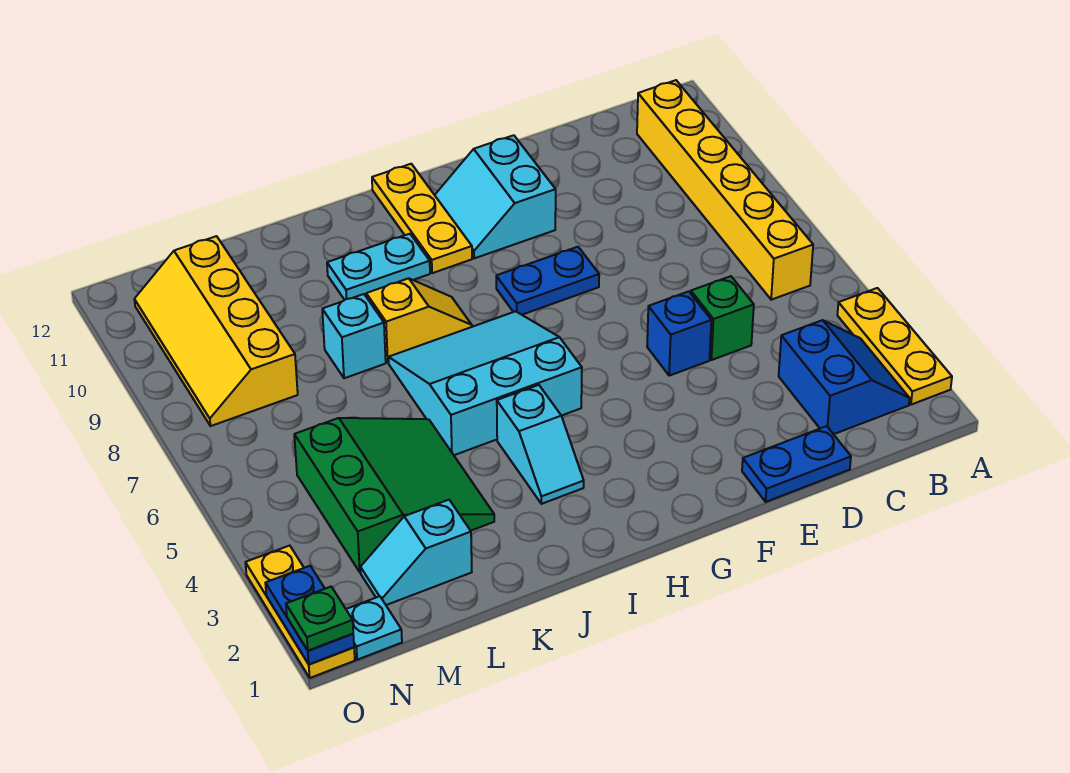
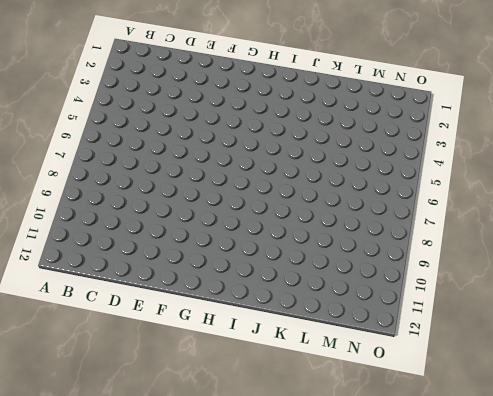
none -> yellow 1x3 plate [837,288,952,405]
none -> blue 2x2 slope [779,320,910,434]
none -> yellow 1x6 brick [637,80,813,300]

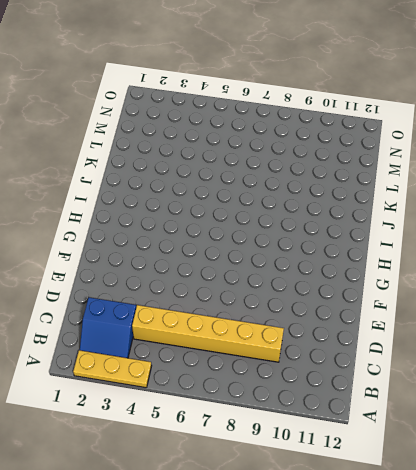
yellow 1x6 brick [132,305,284,362] -> yellow 1x6 brick moved to [637,80,813,300]
none -> blue 1x2 plate [742,426,851,502]
none -> green 1x1 brick [691,276,754,360]
none -> blue 1x1 brick [647,291,711,376]

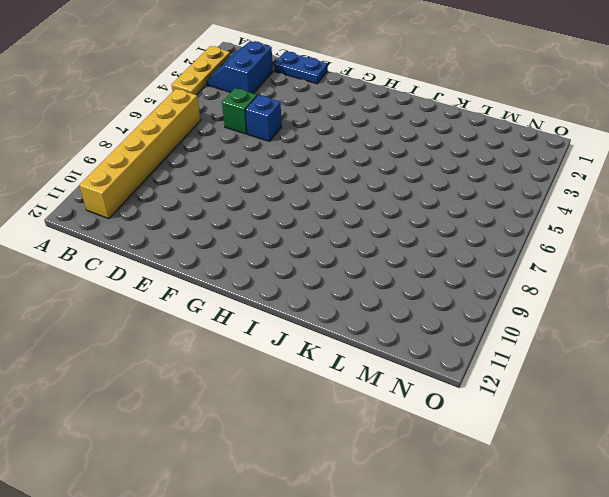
none -> blue 1x2 plate [496,247,599,315]
none -> cyan 2x2 slope [435,135,556,258]
none -> cyan 3x3 slope [389,311,582,455]

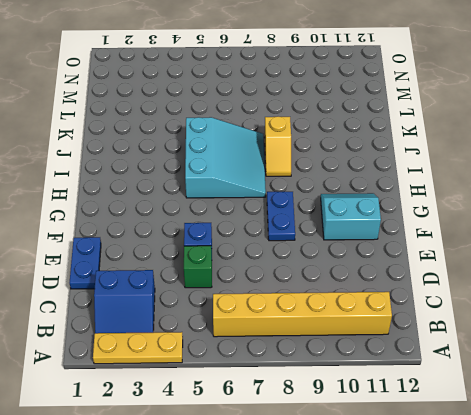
none -> yellow 1x3 plate [372,164,472,273]
none -> cyan 1x2 slope [497,385,584,504]
none -> cyan 1x2 plate [327,234,430,300]

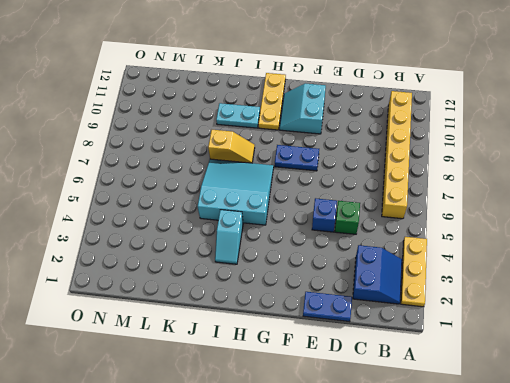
none -> green 3x3 slope [294,418,494,572]
none -> cyan 1x1 brick [322,294,386,378]
none -> cyan 1x2 slope [361,500,472,605]

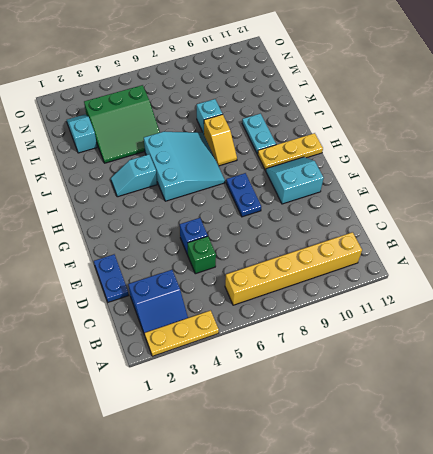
none -> yellow 2x4 slope [134,236,298,426]
none -> cyan 1x1 plate [346,596,402,660]
none -> yellow 1x3 plate [245,546,355,678]

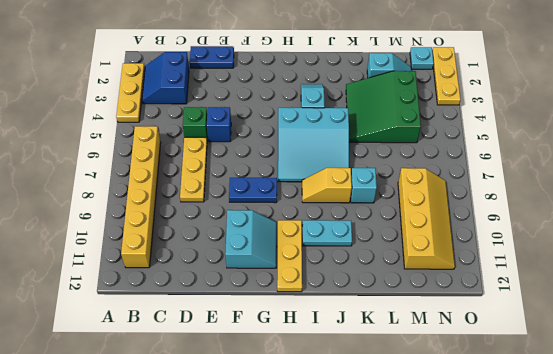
yellow 1x3 plate [180,137,207,202] -> none
none -> blue 1x2 plate [265,566,354,664]
none -> green 1x1 plate [286,587,353,651]

